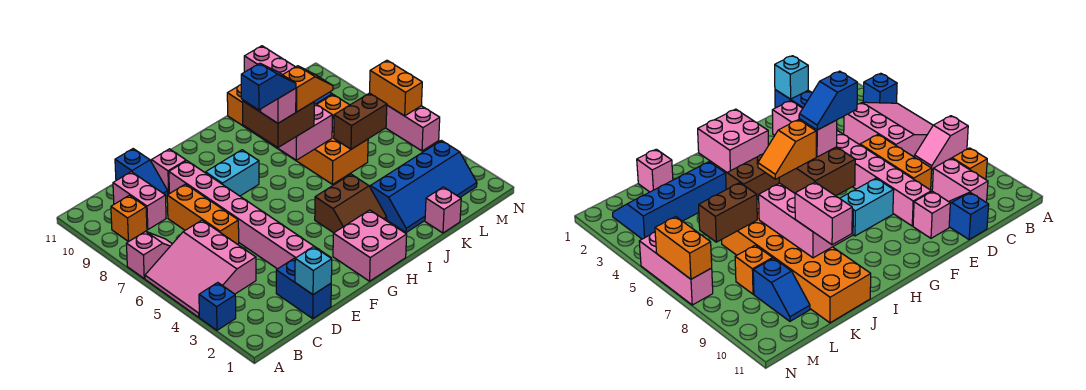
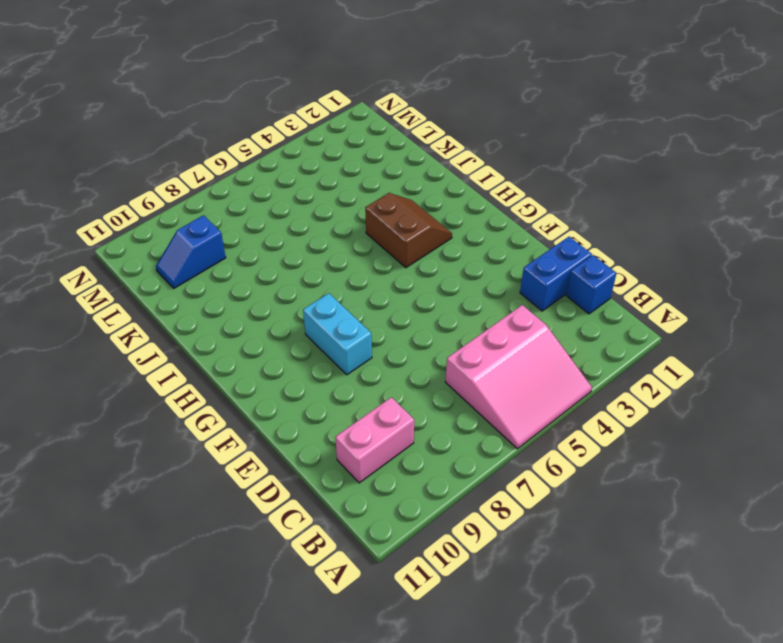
blue 1x1 brick [566,255,617,314] -> blue 1x1 brick moved to [199,283,236,330]
none -> pink 1x2 slope [126,231,172,278]
none -> orange 1x1 brick [111,195,147,241]
none -> orange 1x3 brick [167,184,239,244]

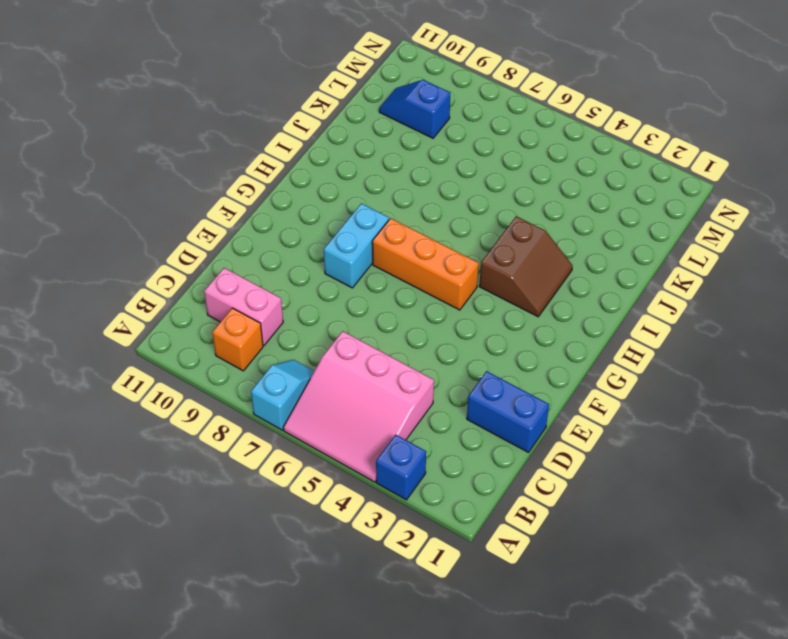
cyan 1x2 slope [251,360,314,430] -> pink 1x2 slope [126,231,172,278]
orange 1x3 brick [372,218,479,310] -> orange 1x3 brick moved to [167,184,239,244]
none -> blue 1x2 slope [115,149,168,196]
none -> pink 1x8 brick [169,161,331,269]
none -> pink 1x1 brick [151,149,186,194]

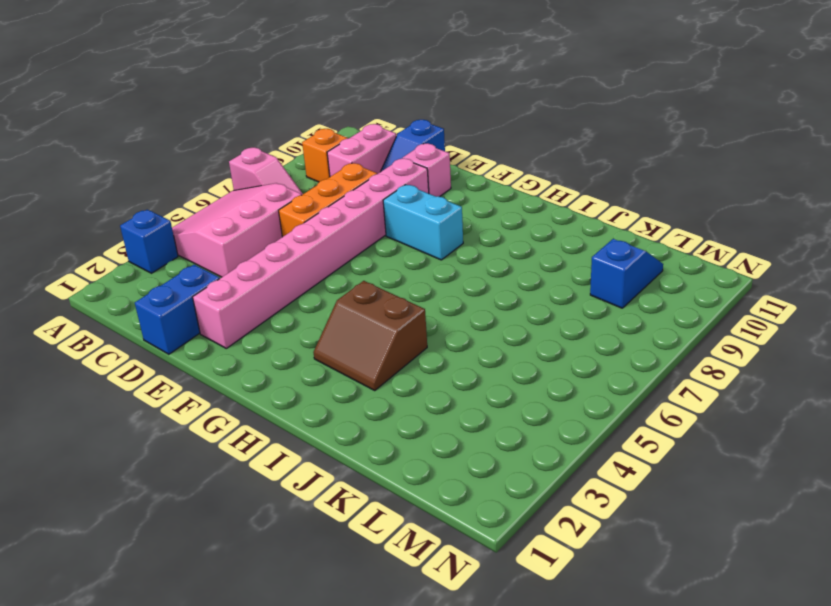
none -> pink 2x2 brick [333,210,407,281]
none -> blue 2x4 slope [370,141,477,233]
none -> orange 2x6 brick [227,85,368,184]

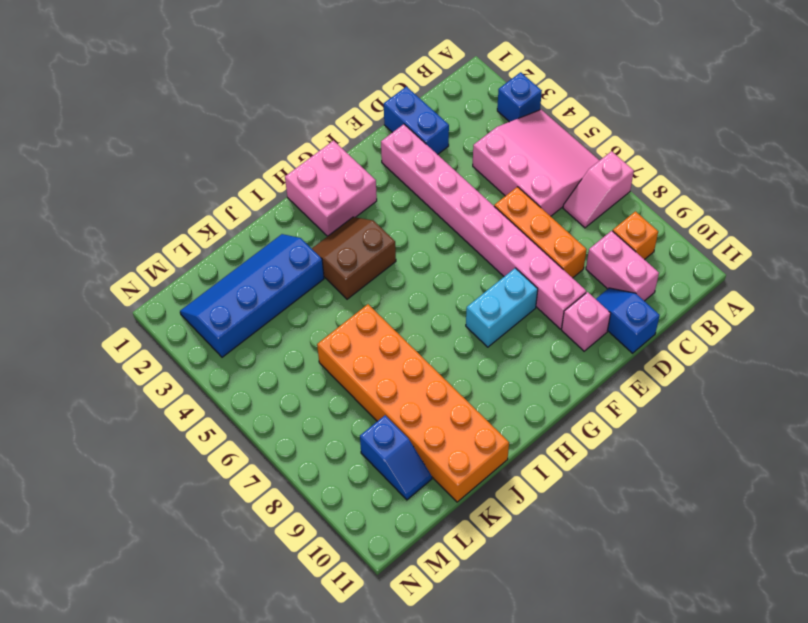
none -> pink 1x1 brick [425,187,461,233]
none -> orange 1x1 brick [317,95,349,117]
none -> pink 1x3 brick [386,105,440,151]

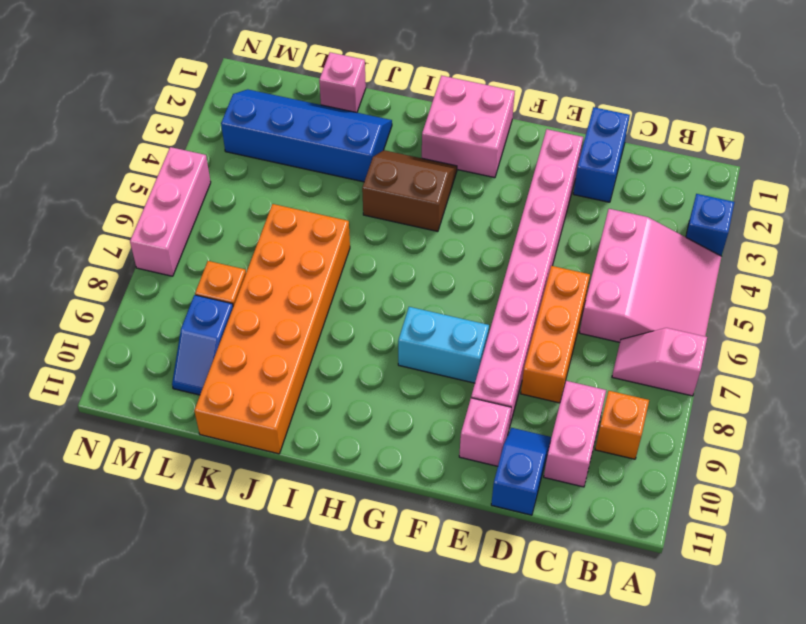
none -> cyan 1x1 brick [295,247,332,295]
none -> pink 2x3 brick [246,103,332,160]
none -> brown 1x2 brick [334,93,387,149]

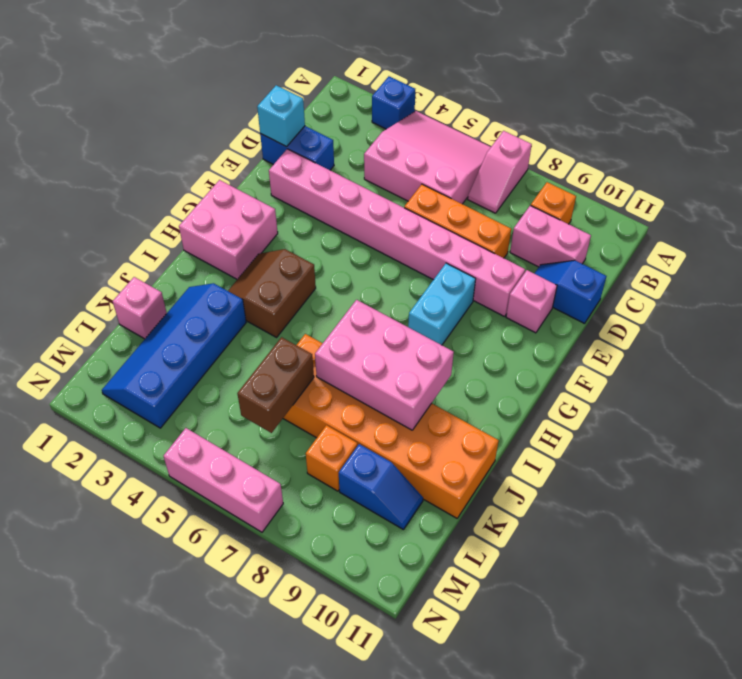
none -> orange 1x2 brick [370,60,422,116]
none -> brown 2x2 brick [243,100,314,148]
none -> pink 1x2 brick [244,46,295,75]

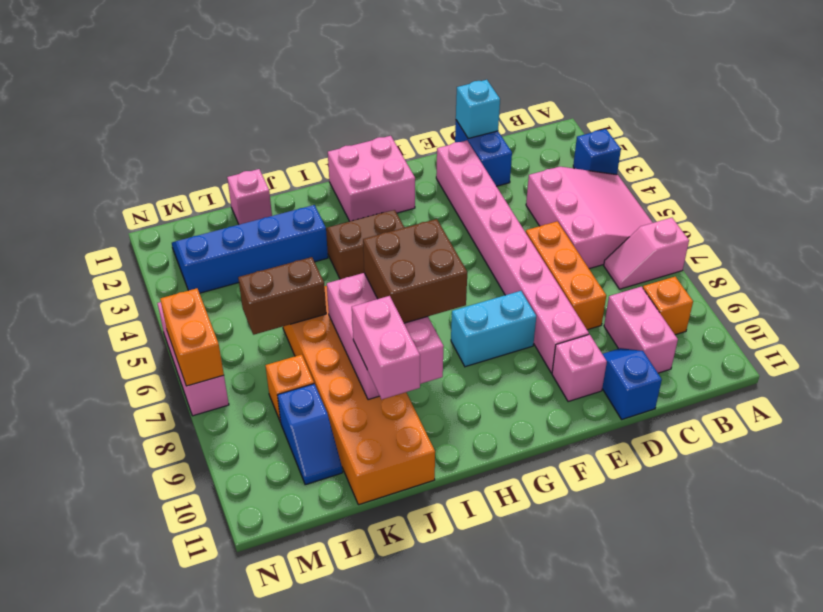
none -> pink 1x1 brick [261,88,296,123]
none -> orange 1x2 slope [283,66,333,112]
none -> blue 1x2 slope [241,63,296,110]

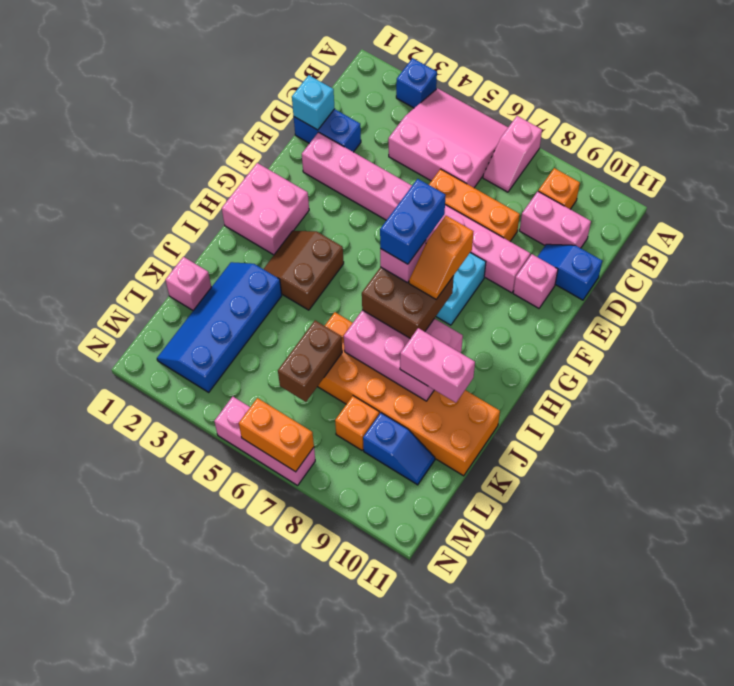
blue 1x2 brick [380,179,446,264] -> blue 1x2 slope [241,63,296,110]
orange 1x2 slope [409,216,473,299] -> orange 1x2 slope moved to [283,66,333,112]

